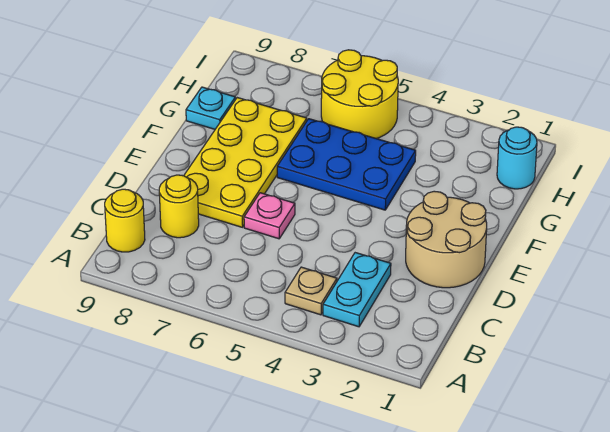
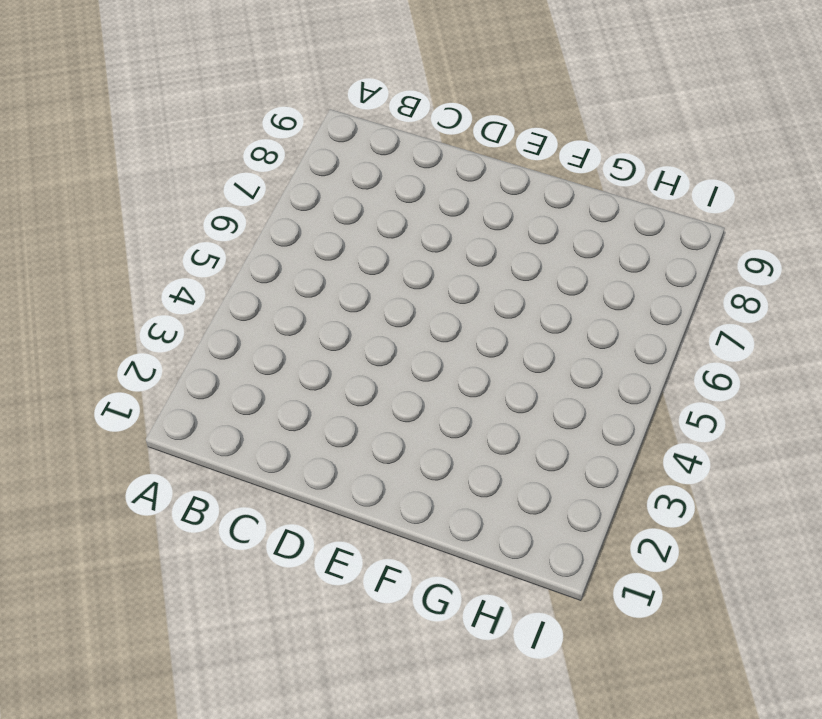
none -> cyan 1x2 plate [323,253,391,327]
none -> tan 1x1 plate [285,267,337,315]

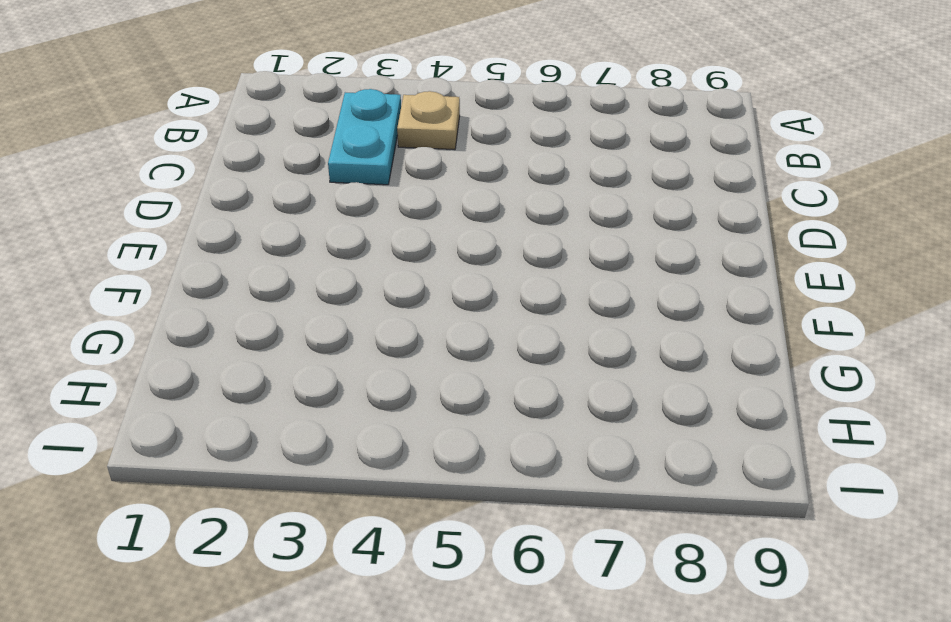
none -> yellow 1x1 round brick [105,189,145,252]
none -> yellow 1x1 round brick [159,175,199,238]

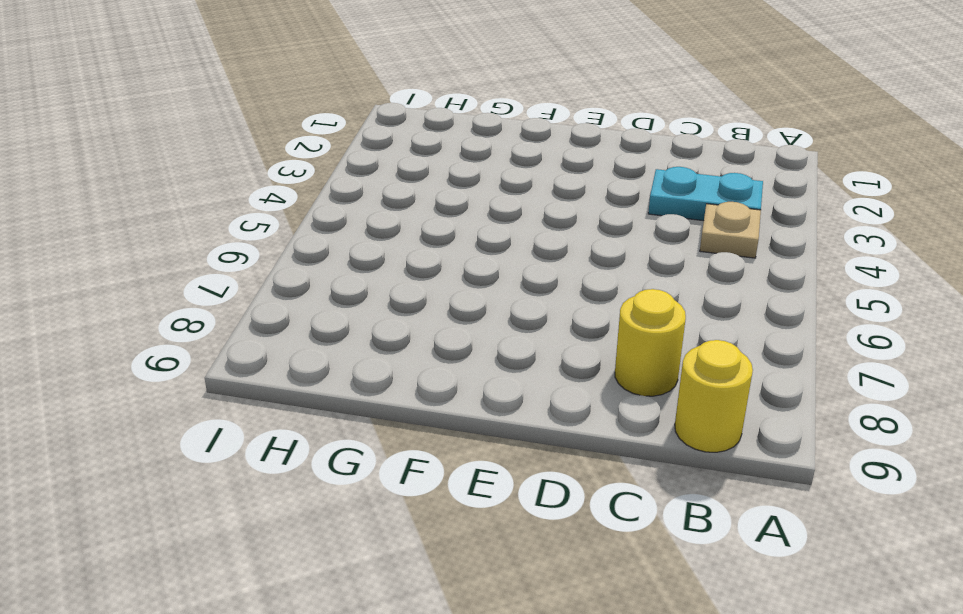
none -> tan 2x2 round brick [406,191,487,288]
none -> pink 1x1 plate [244,193,295,239]

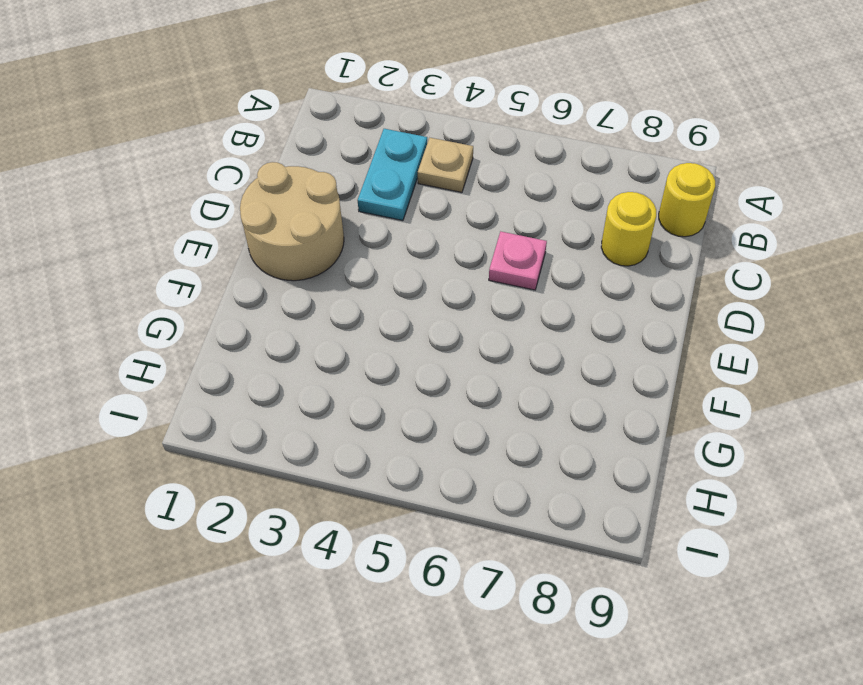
none -> yellow 2x4 plate [184,98,307,227]
none -> blue 2x3 plate [277,119,416,210]

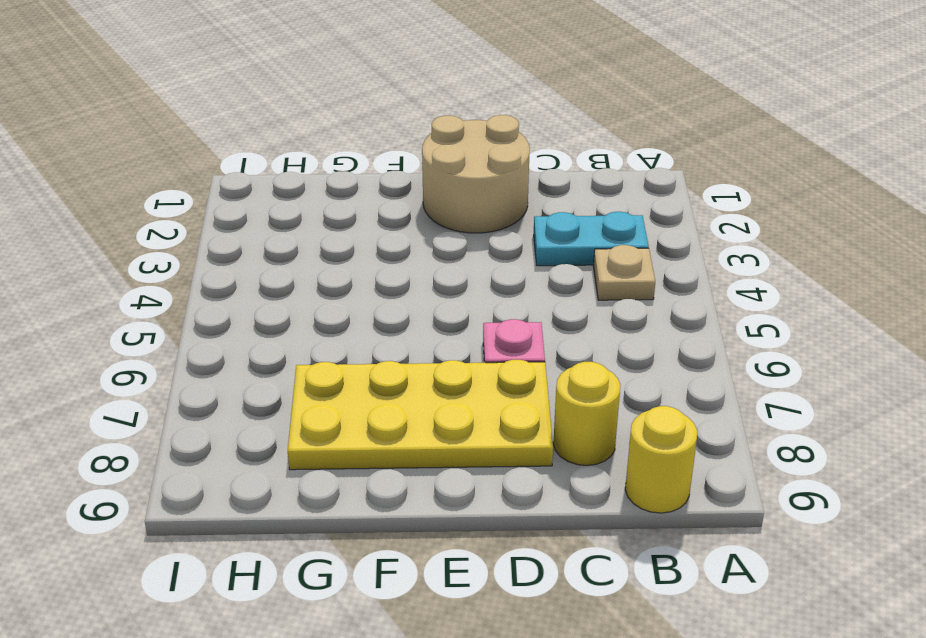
none -> blue 2x3 plate [277,119,416,210]
none -> cyan 1x1 plate [186,87,235,129]

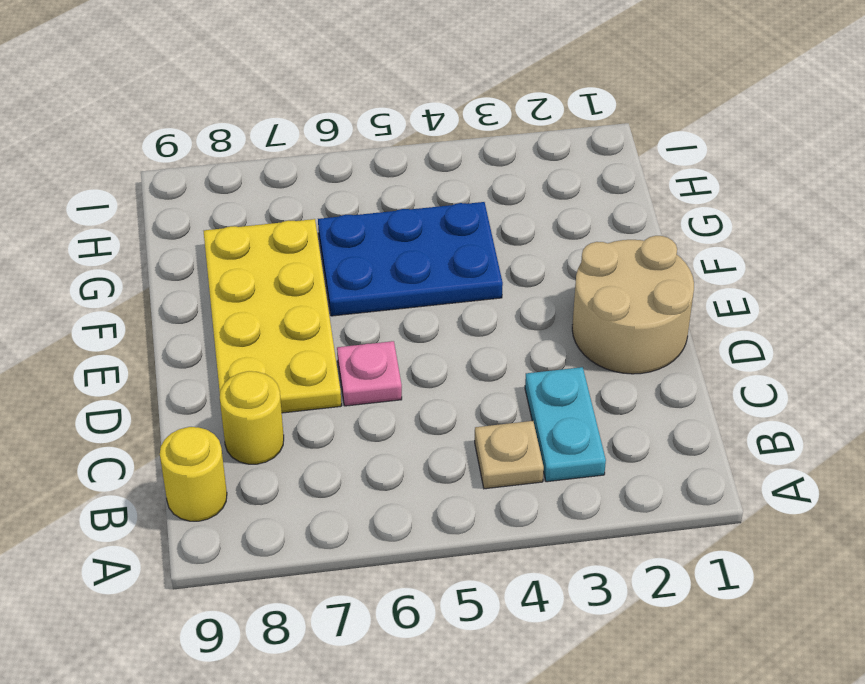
none -> cyan 1x1 plate [186,87,235,129]
none -> cyan 1x1 round brick [497,127,537,189]

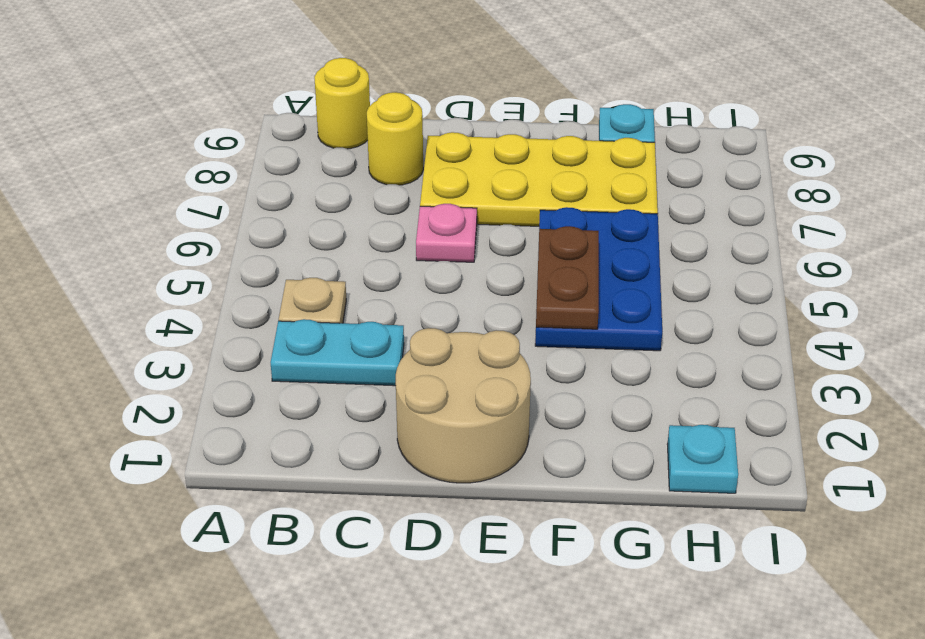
brown 1x2 plate [536,226,599,329] -> none
cyan 1x1 plate [667,425,738,493] -> cyan 1x1 round brick [497,127,537,189]
none -> yellow 2x2 round brick [321,50,398,139]

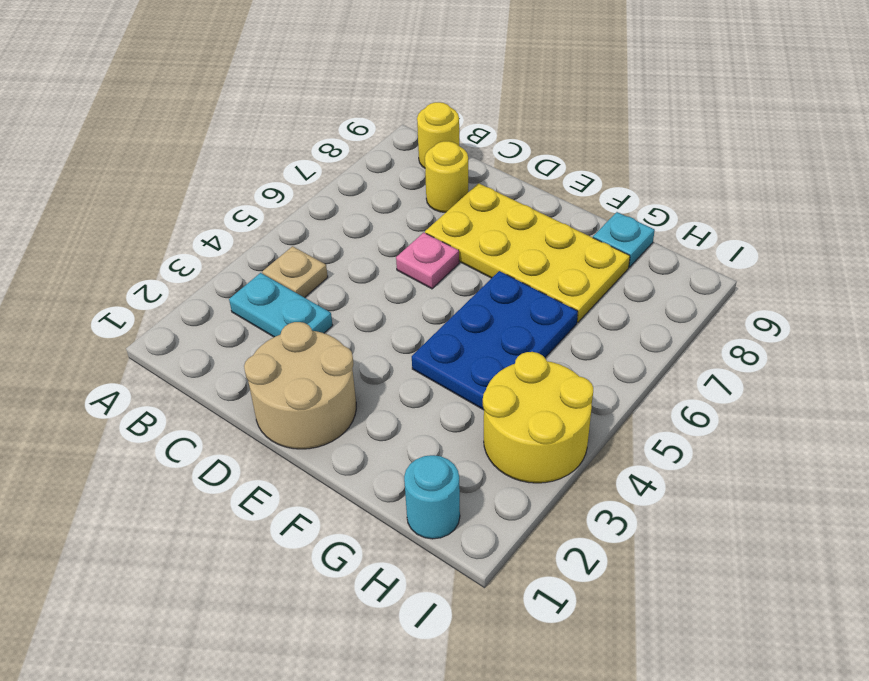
yellow 2x2 round brick [483,352,593,483] -> yellow 2x2 round brick moved to [321,50,398,139]

